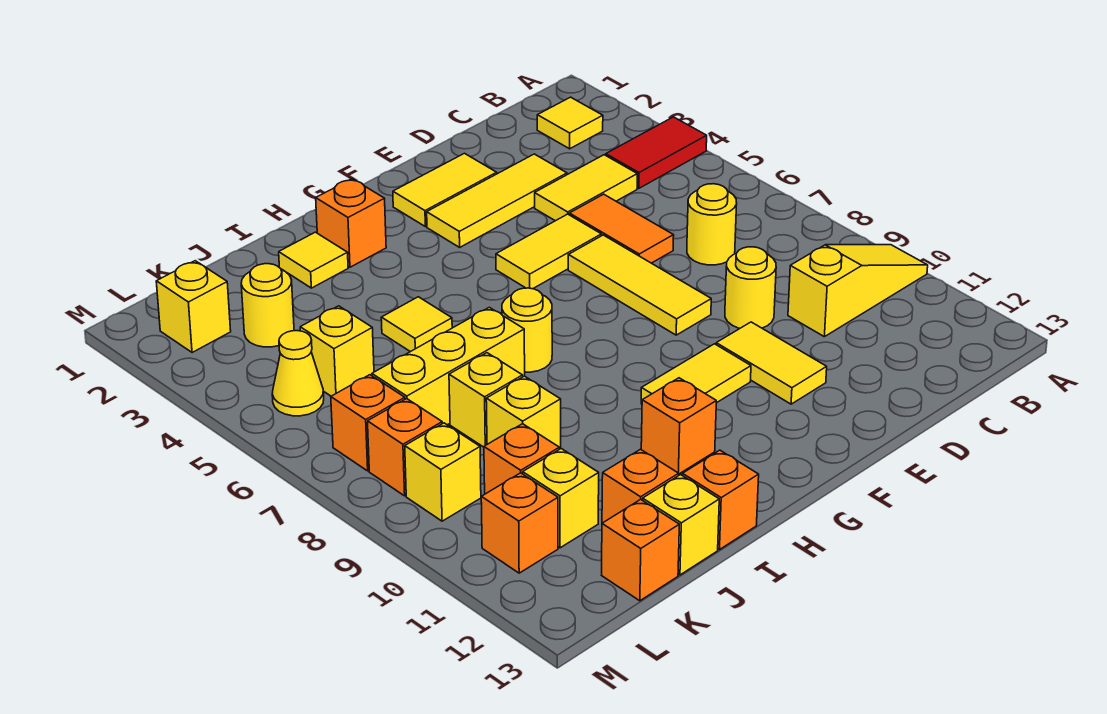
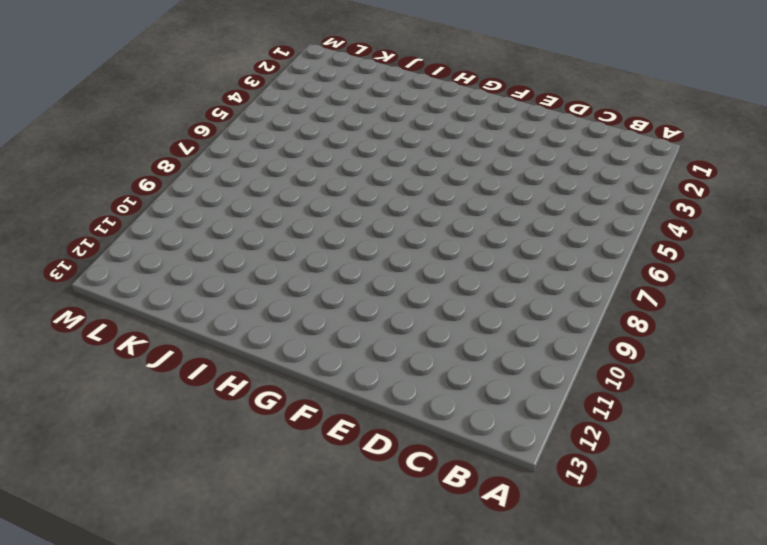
none -> red 1x2 tile [606,117,707,188]
none -> yellow 1x3 slope [788,245,928,337]
none -> yellow 1x1 tile [537,97,603,149]
none -> yellow 1x2 tile [535,155,637,221]

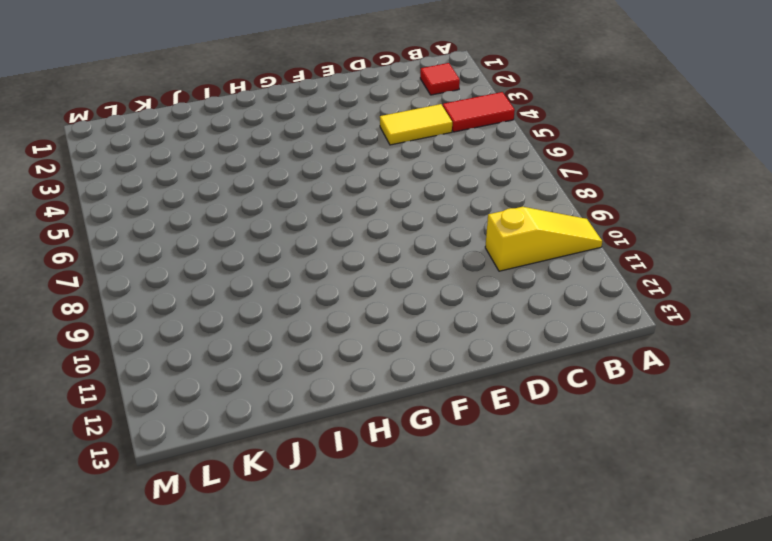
red 1x1 tile [420,63,460,95] -> yellow 1x1 tile [537,97,603,149]
none -> yellow 1x1 round brick [687,184,737,265]
none -> yellow 1x3 tile [427,154,567,247]
none -> orange 1x2 tile [569,194,674,263]
none -> yellow 1x1 round brick [725,247,776,328]

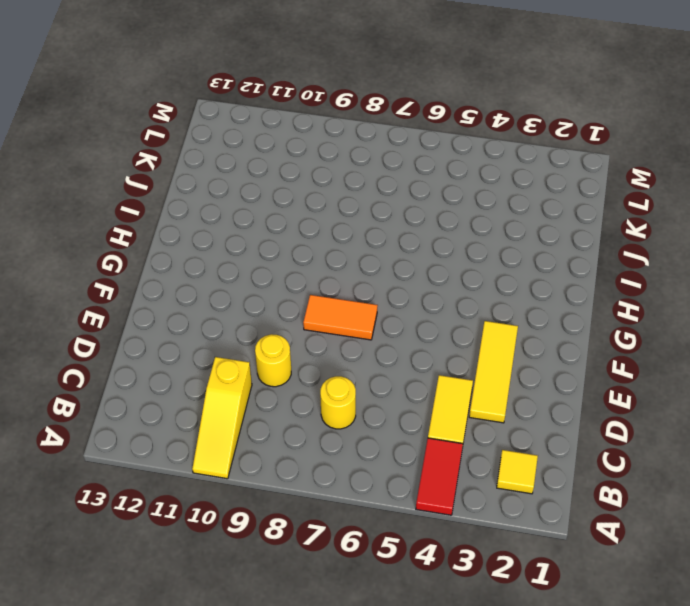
orange 1x2 tile [303,295,378,340] -> orange 1x2 tile moved to [569,194,674,263]
none -> yellow 1x2 tile [393,153,497,227]
none -> yellow 1x2 tile [496,214,602,289]
none -> yellow 1x3 tile [568,235,711,335]
none -> yellow 1x2 tile [716,322,827,404]

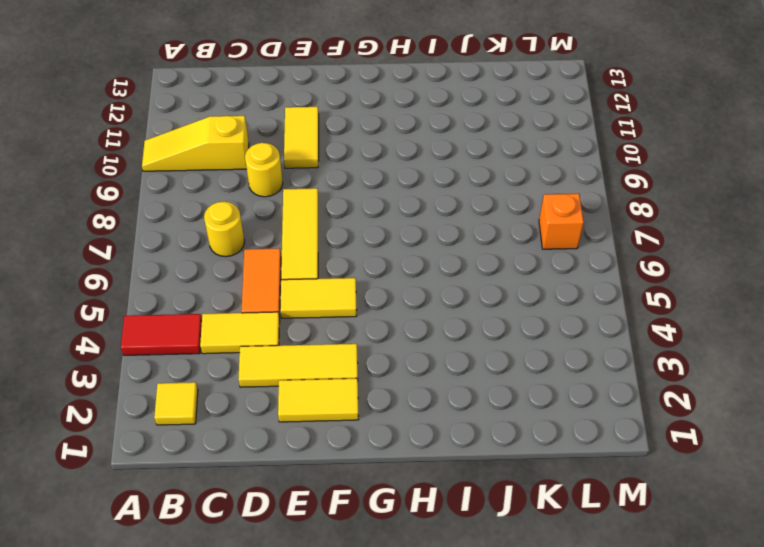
none -> yellow 1x2 tile [641,344,751,404]
none -> orange 1x1 brick [316,179,386,267]
none -> yellow 1x1 round brick [502,288,552,372]
none -> orange 1x1 brick [641,378,716,474]

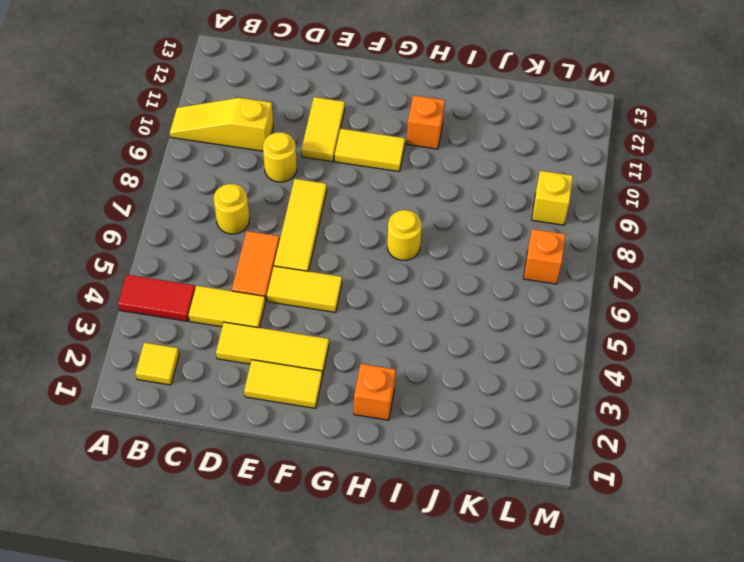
none -> yellow 1x1 tile [279,232,348,288]
none -> yellow 1x1 tile [381,297,452,352]
none -> yellow 1x3 brick [372,307,525,425]
none -> orange 1x1 brick [682,450,759,550]

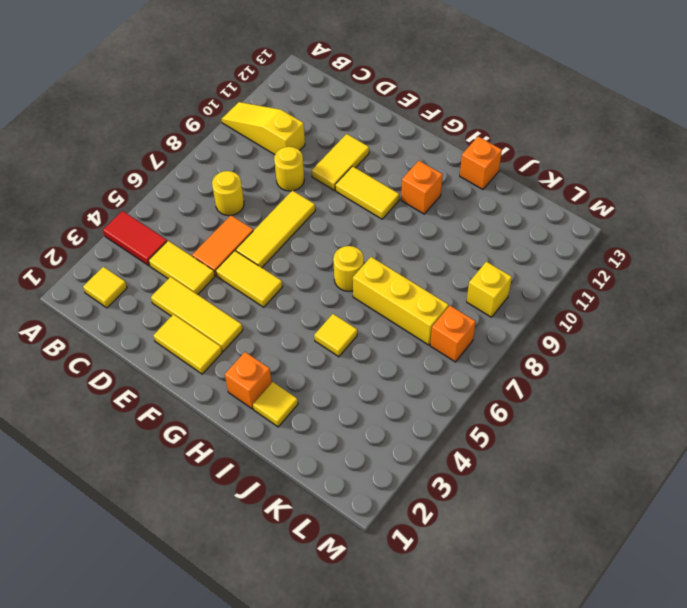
none -> yellow 1x1 brick [449,353,523,447]
none -> yellow 1x1 brick [486,376,561,449]
none -> orange 1x1 brick [602,449,679,523]
none -> yellow 1x1 brick [643,475,719,575]

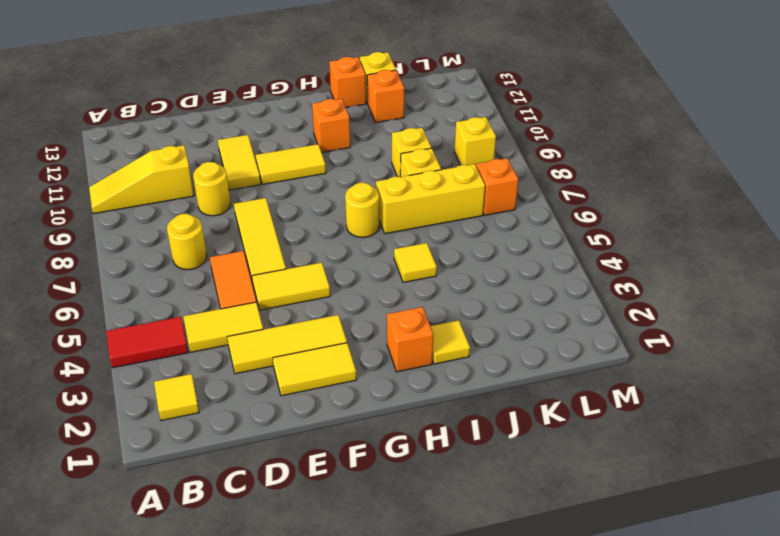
none -> yellow 1x1 round brick [241,264,294,347]
none -> yellow 1x1 brick [300,306,374,396]
none -> orange 1x1 brick [484,424,559,494]
none -> yellow 1x1 brick [523,449,599,548]

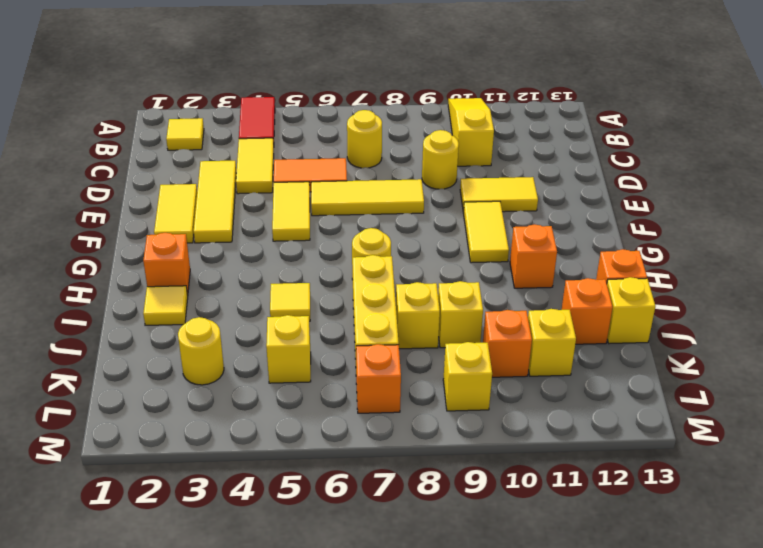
none -> orange 1x1 brick [602,499,679,601]
none -> yellow 1x1 brick [156,261,231,353]
none -> yellow 1x1 cone [272,331,324,416]
none -> orange 1x1 brick [368,399,442,496]

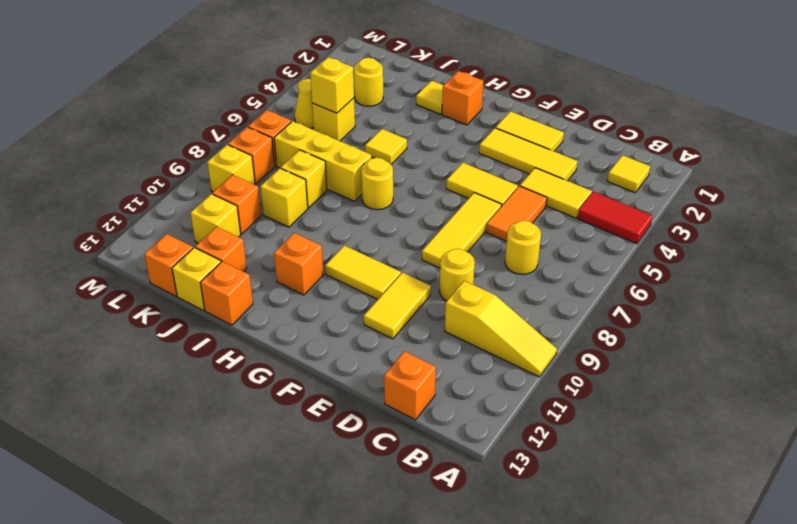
orange 1x1 brick [384,351,436,420] -> orange 1x1 brick moved to [481,473,558,573]
yellow 1x1 brick [310,57,354,113] -> yellow 1x1 brick moved to [156,261,231,353]

